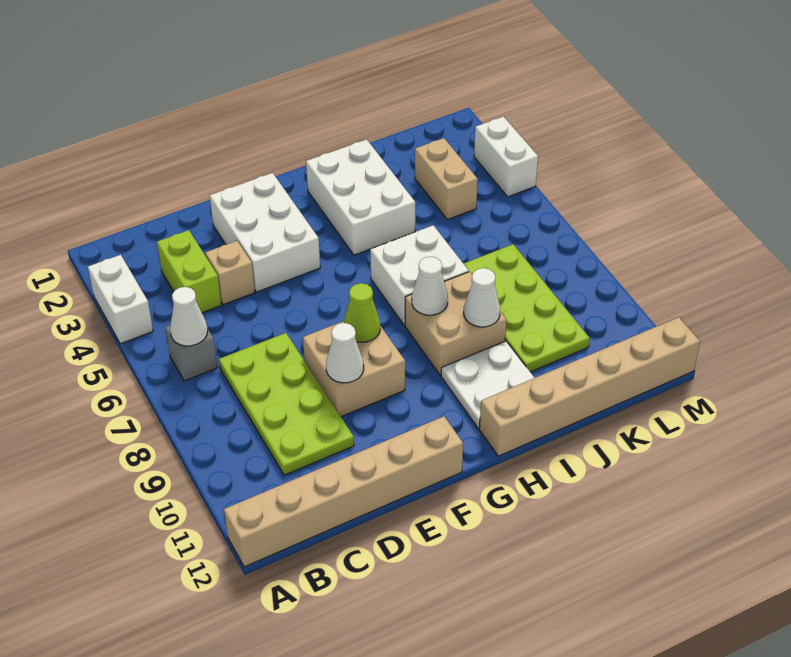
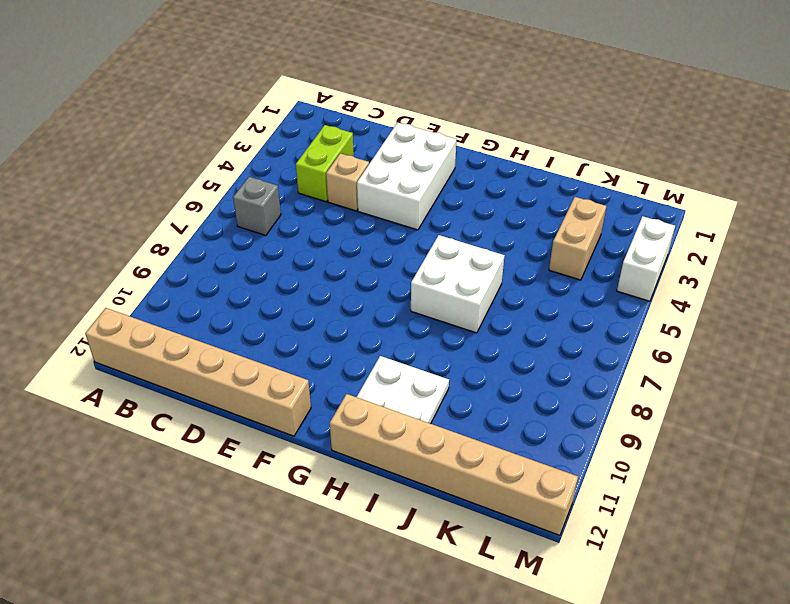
none -> white 1x2 brick [88,255,153,344]
none -> lime 2x4 plate [219,333,354,475]
none -> tan 2x2 brick [303,321,405,417]

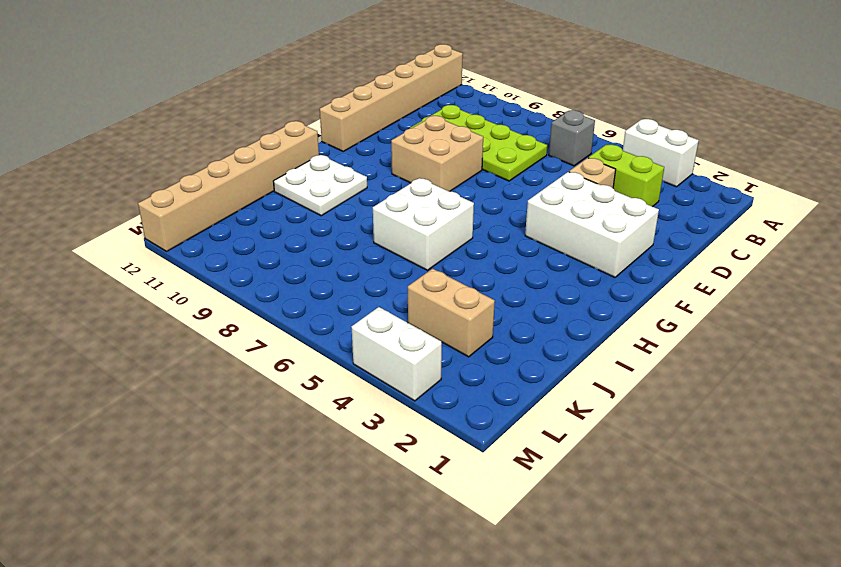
none -> white 2x3 brick [306,139,415,255]
none -> tan 2x2 brick [405,272,507,376]
none -> lime 2x4 plate [463,244,590,372]

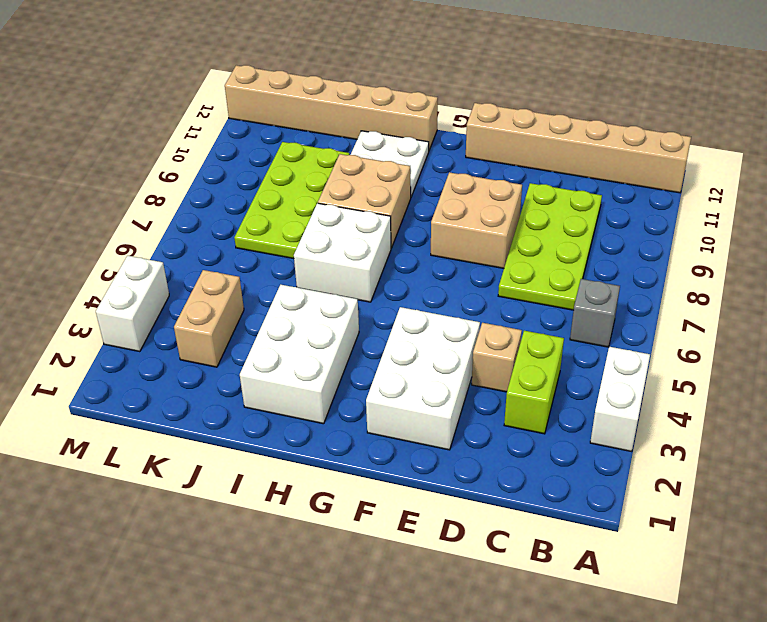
none -> white 1x1 cone [170,287,208,346]
none -> white 1x1 cone [326,323,364,383]
none -> lime 1x1 cone [344,283,380,342]

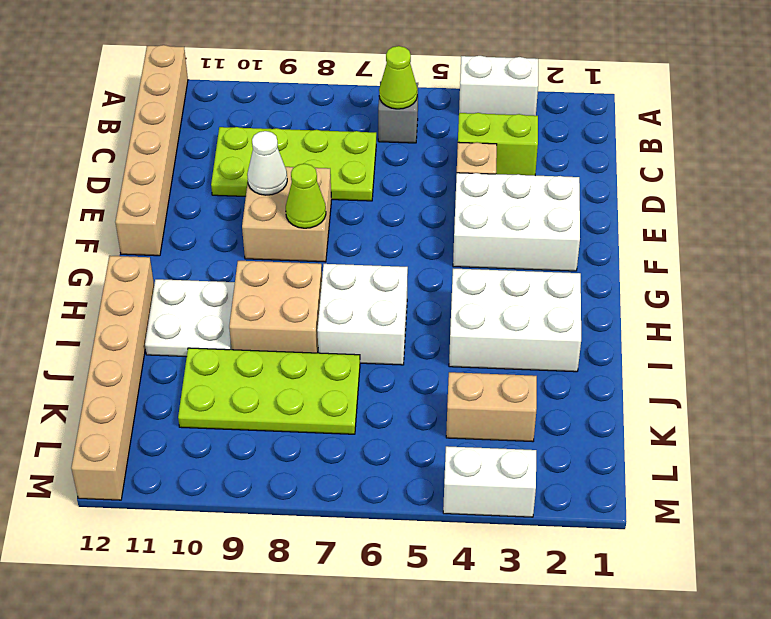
lime 1x1 cone [379,46,417,109] -> white 1x1 cone [170,287,208,346]
none -> white 1x1 cone [412,257,448,315]
none -> white 1x1 cone [464,268,500,327]

